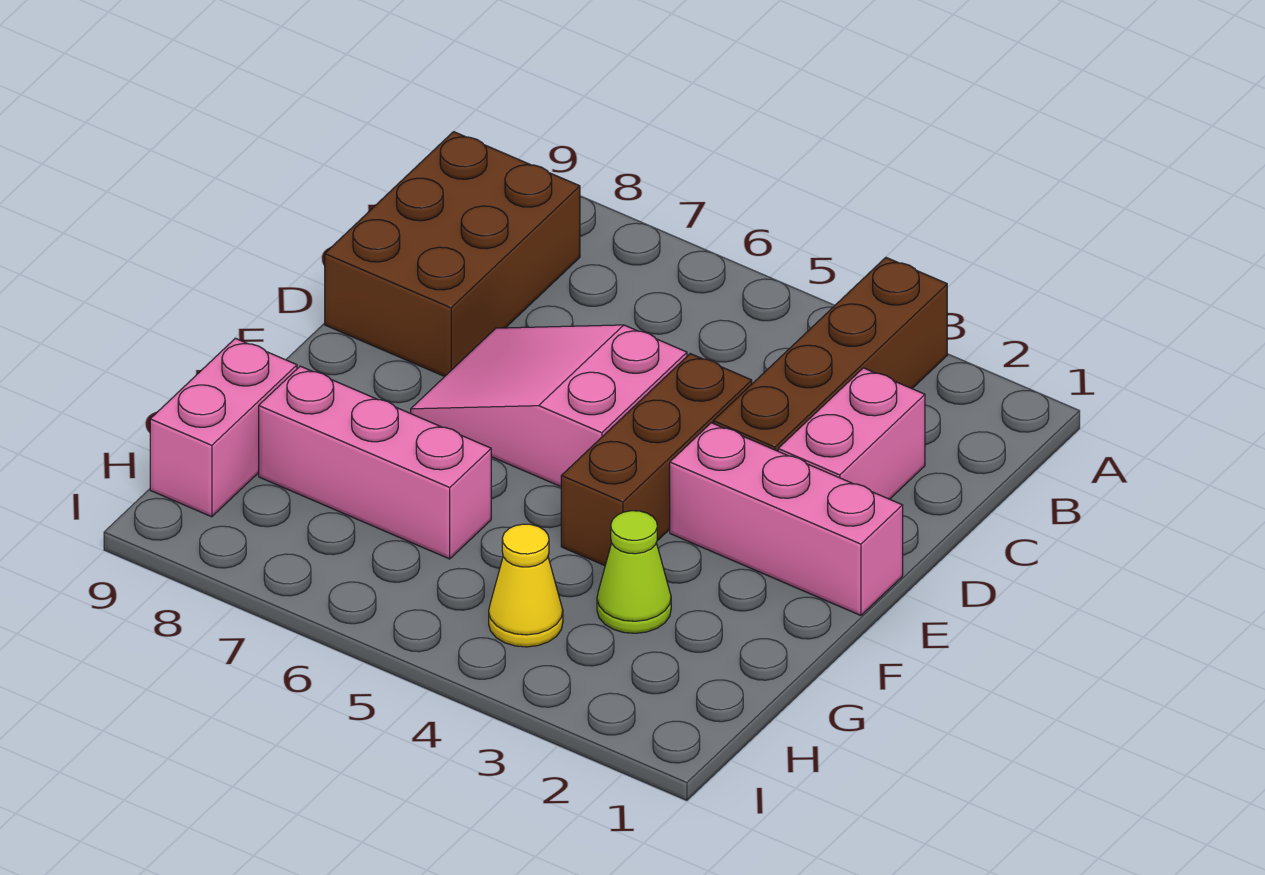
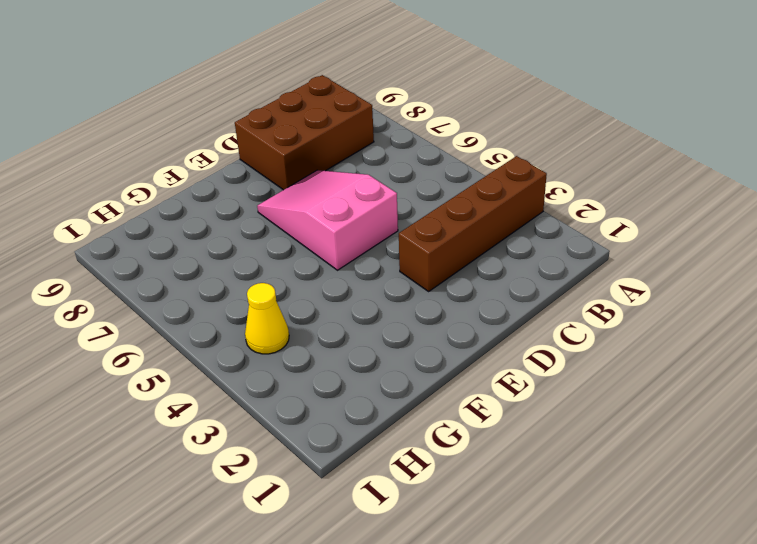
none -> pink 1x2 brick [778,368,925,499]
none -> brown 1x3 brick [561,354,752,566]

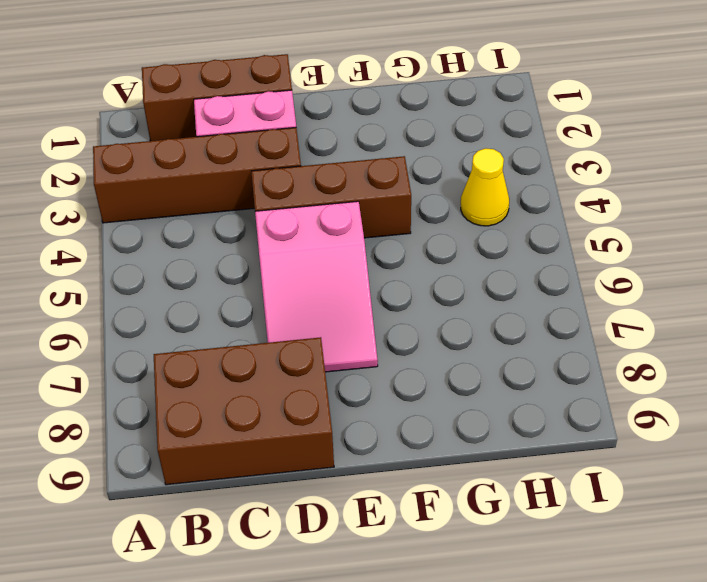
brown 1x3 brick [142,54,292,141] -> none
none -> pink 1x3 brick [670,423,903,615]
none -> lime 1x1 cone [597,511,671,633]

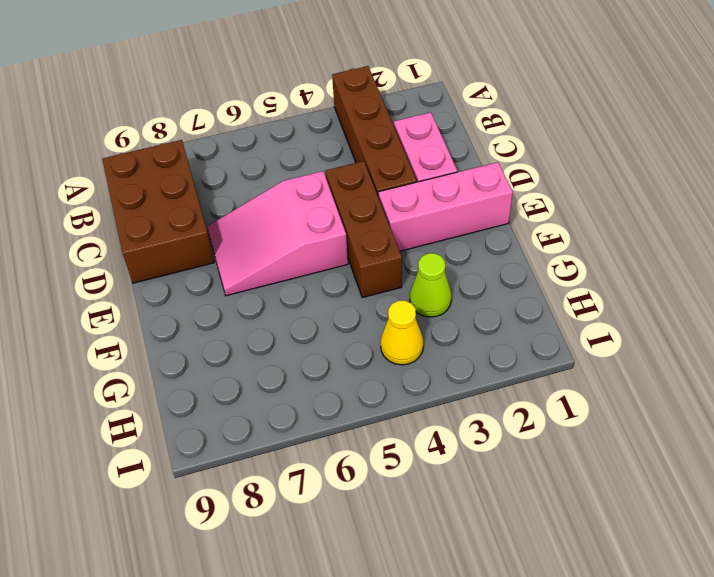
none -> pink 1x3 brick [259,366,491,559]
none -> pink 1x2 brick [150,338,297,517]

